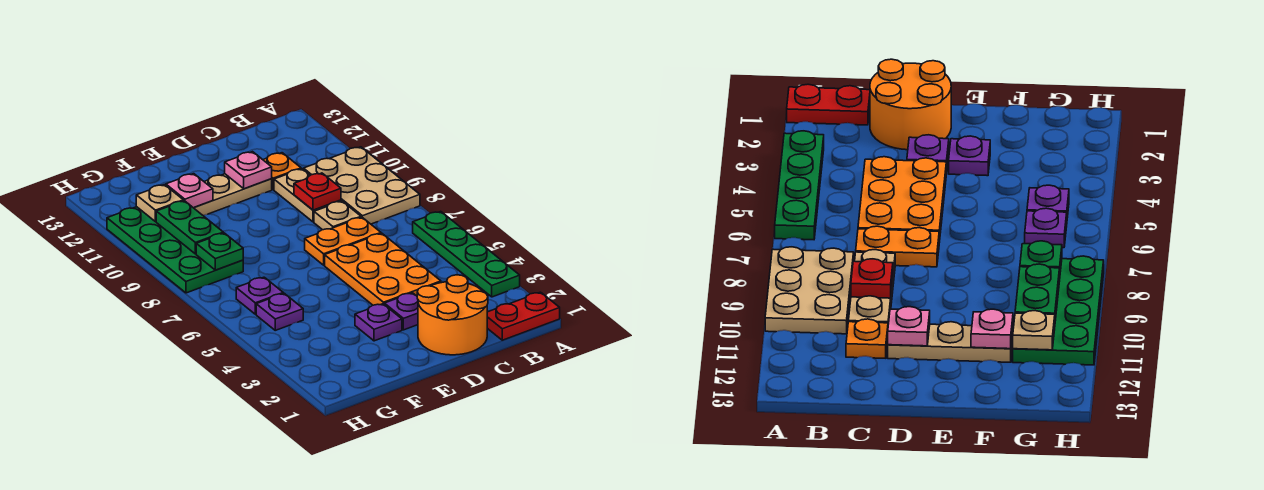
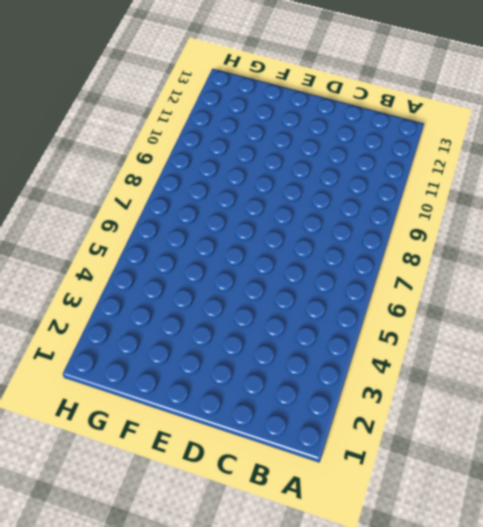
none -> red 1x2 plate [487,292,560,340]
none -> green 1x4 plate [413,211,520,297]
none -> tan 2x3 plate [304,147,420,224]

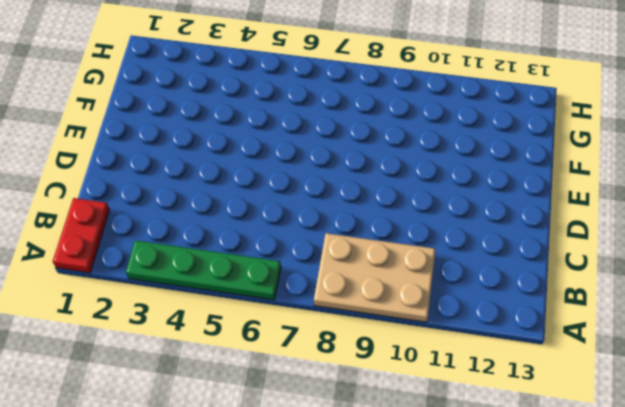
none -> orange 2x2 round brick [417,275,488,355]
none -> orange 2x3 plate [325,233,441,305]
none -> orange 1x2 plate [305,217,381,265]

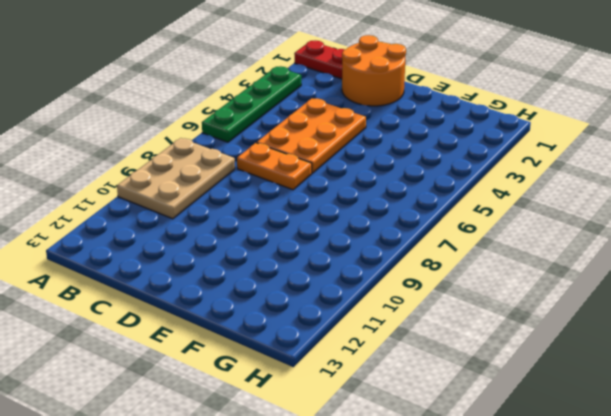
none -> tan 1x1 plate [314,201,361,230]
none -> tan 1x2 plate [274,169,341,222]
none -> orange 1x1 plate [263,153,301,190]

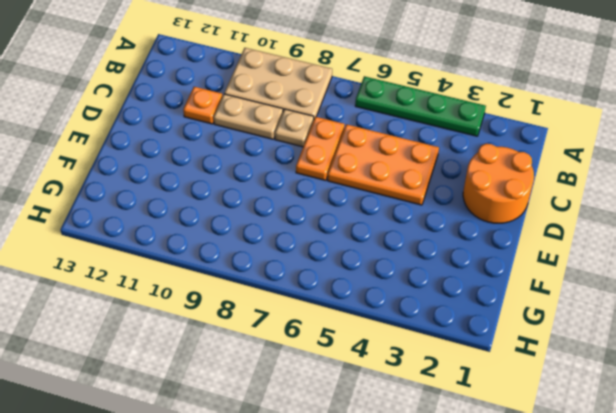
none -> red 1x2 plate [487,292,560,340]
none -> purple 1x1 plate [384,293,418,330]
none -> tan 1x3 plate [194,174,272,215]

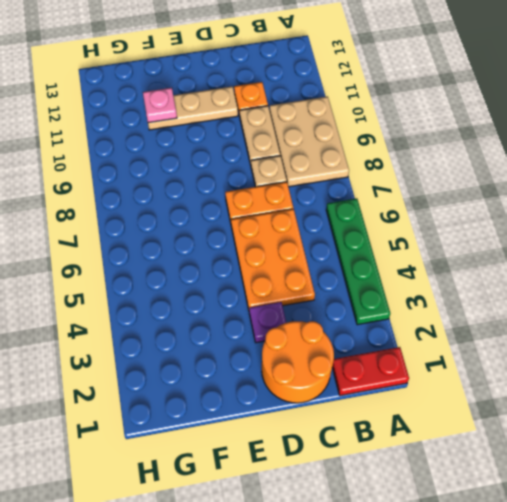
none -> purple 1x1 plate [355,304,402,341]
none -> purple 1x1 plate [256,293,303,330]
none -> purple 1x1 plate [236,277,283,314]

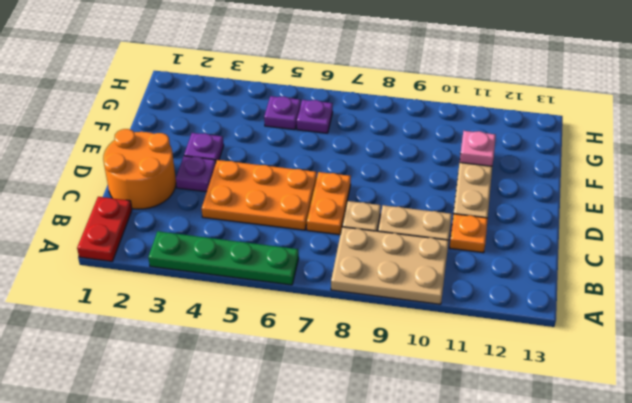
none -> green 2x4 plate [107,207,243,293]
none -> red 1x1 plate [294,173,341,210]
none -> pink 1x1 plate [225,152,272,189]

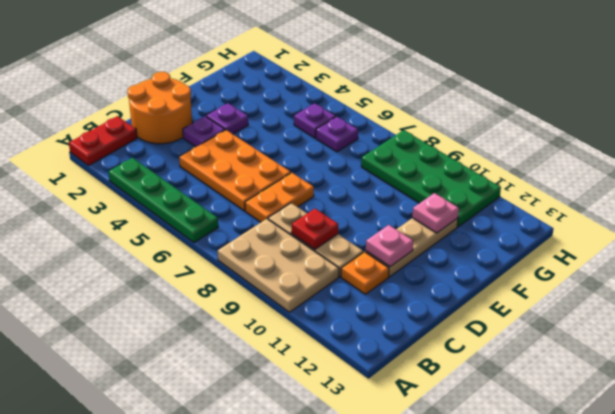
none -> green 1x1 plate [196,233,243,270]
none -> green 1x2 plate [156,201,223,254]
none -> tan 1x1 plate [136,185,183,222]

